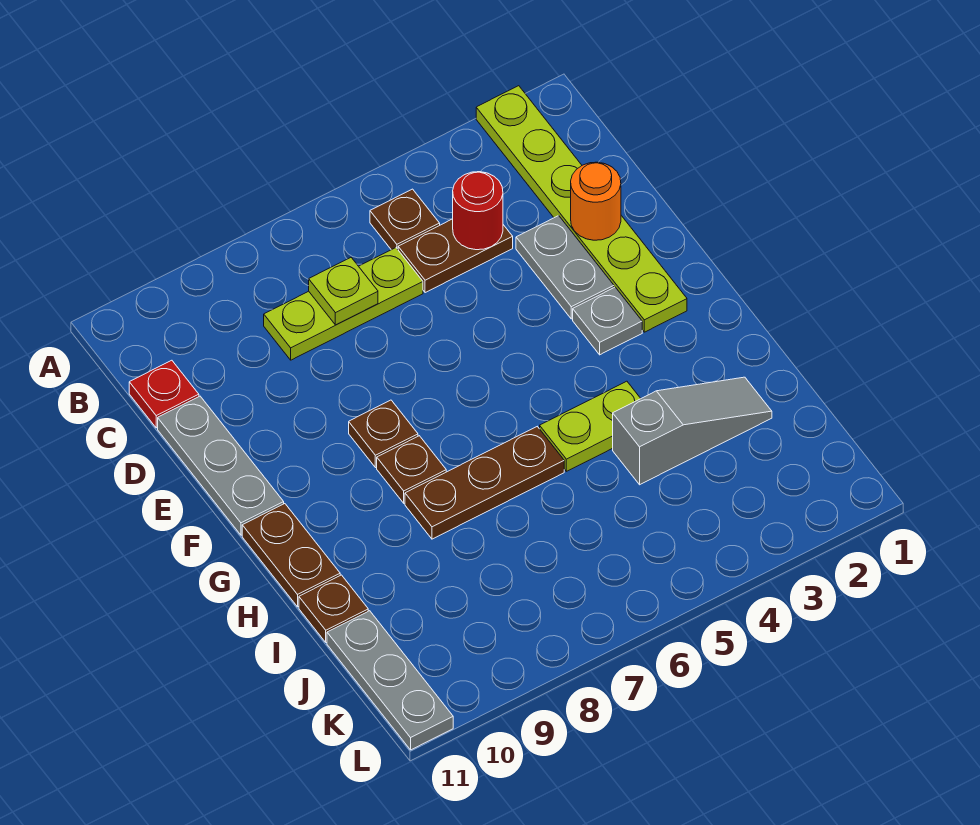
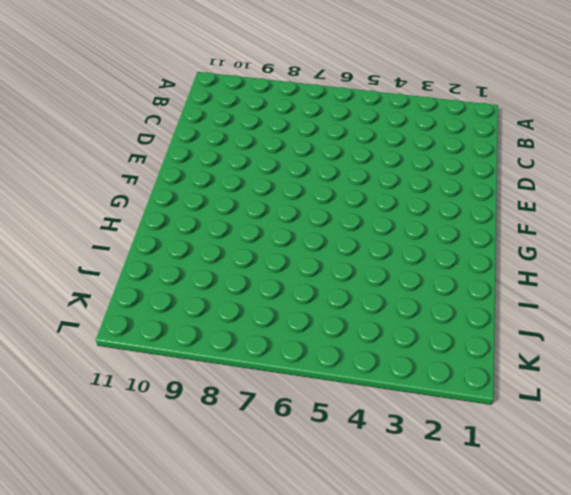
none -> lime 1x6 plate [476,86,687,332]
none -> brown 1x1 plate [370,189,440,250]
none -> brown 1x2 plate [398,219,513,293]

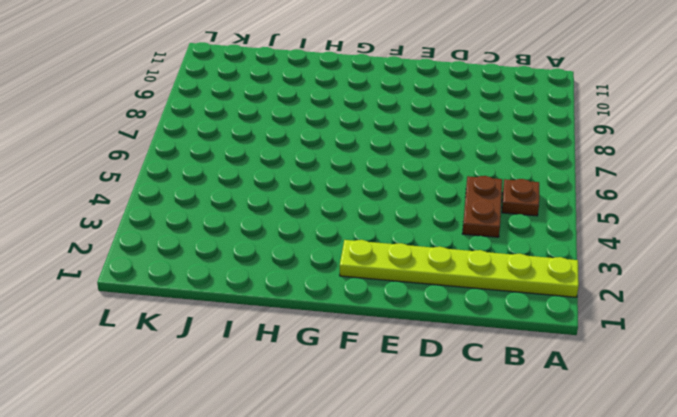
none -> lime 1x3 plate [264,248,423,360]
none -> red 1x1 plate [129,360,199,428]
none -> grey 1x2 plate [516,216,614,319]

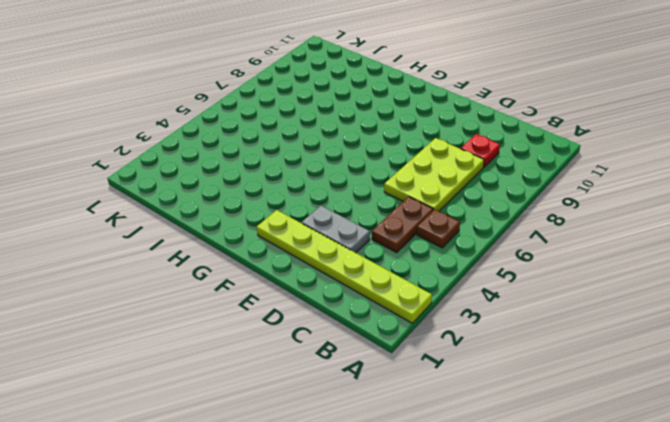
lime 2x3 plate [384,138,484,211] -> lime 1x3 plate [264,248,423,360]
red 1x1 plate [461,134,500,167] -> red 1x1 plate moved to [129,360,199,428]
none -> grey 1x3 plate [158,396,284,535]
none -> grey 1x1 plate [573,287,642,355]
none -> brown 1x1 plate [349,400,418,468]

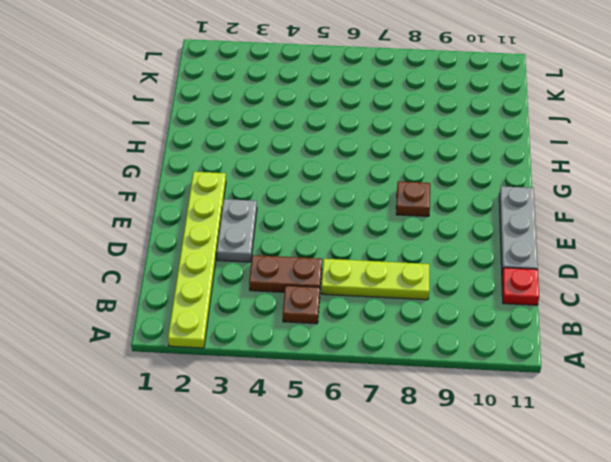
none -> grey 1x1 plate [573,287,642,355]
none -> brown 1x1 plate [377,436,446,503]
none -> brown 1x2 plate [242,504,340,607]

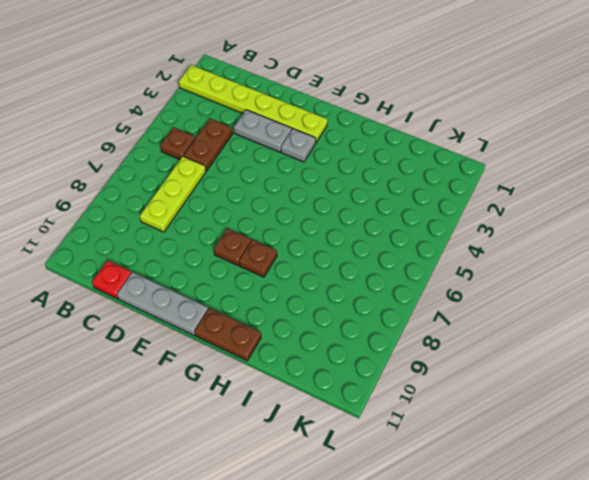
none -> lime 1x2 plate [540,381,641,471]
none -> brown 1x3 plate [405,427,564,539]
none -> grey 1x3 slope [613,377,772,485]

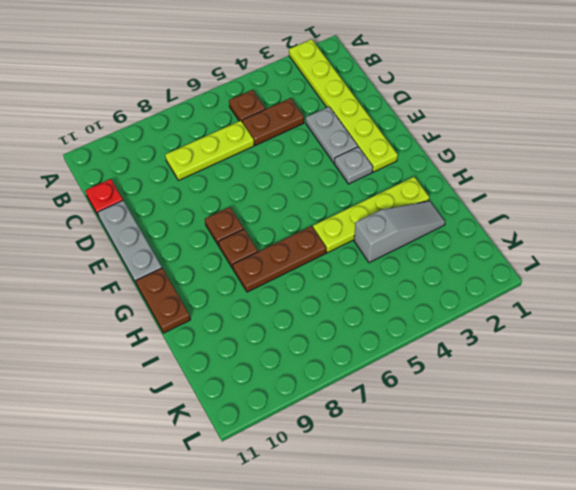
lime 1x4 plate [313,177,429,253] -> lime 1x2 plate [540,381,641,471]
none -> brown 1x1 plate [299,575,368,642]
none -> grey 1x3 plate [327,611,453,750]
none -> red 1x1 round brick [453,172,503,250]

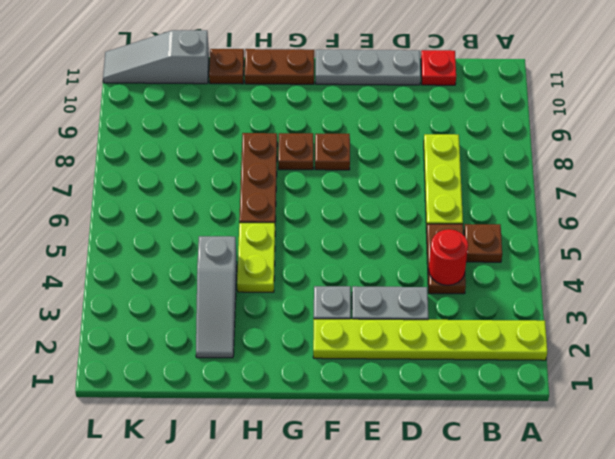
grey 1x3 slope [103,30,209,84] -> grey 1x3 plate [327,611,453,750]
none -> lime 1x1 plate [309,258,378,325]
none -> orange 1x1 round brick [571,162,621,240]

